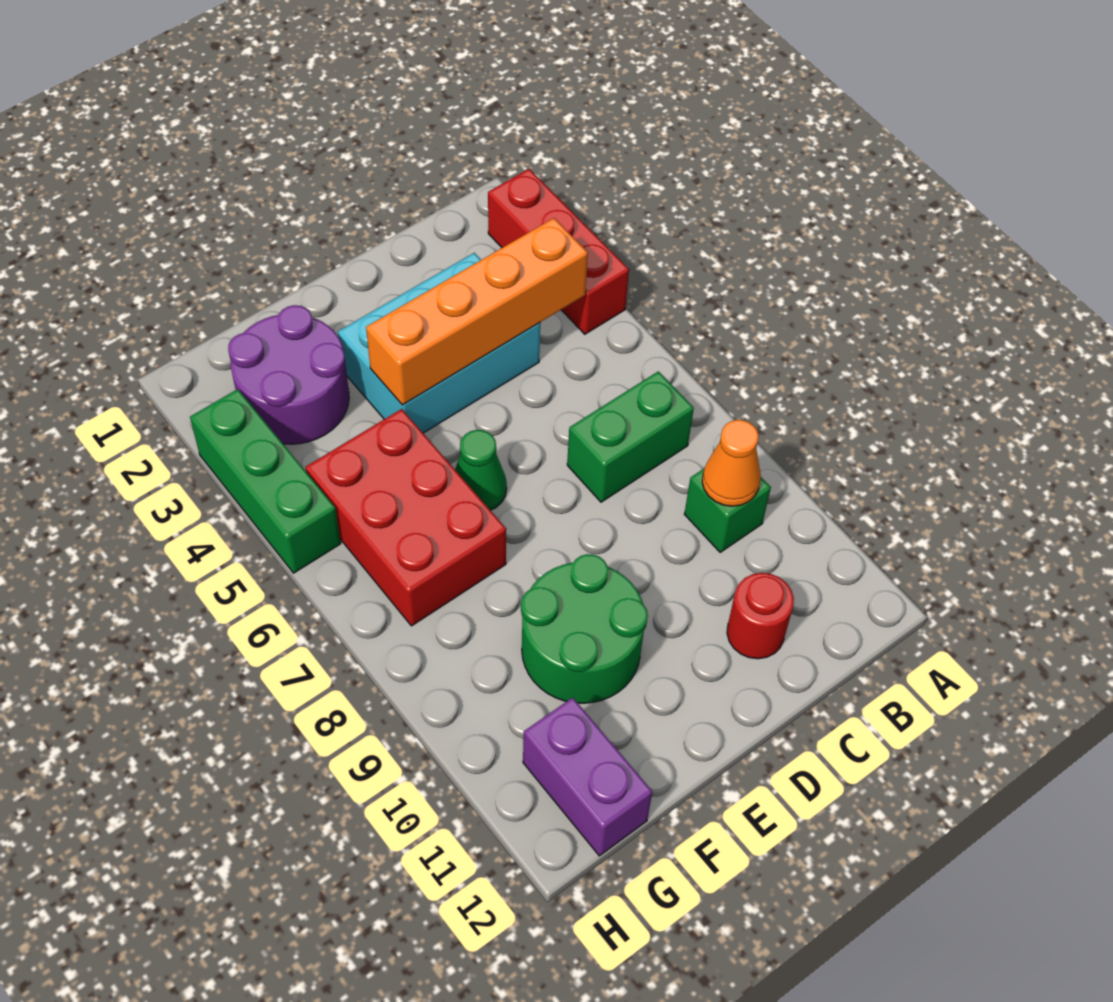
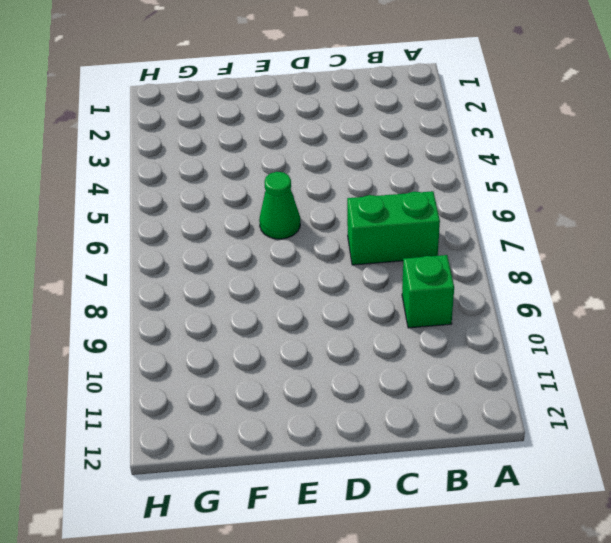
none -> red 1x3 brick [488,169,629,334]
none -> cyan 2x3 brick [338,253,540,433]
none -> red 1x1 round brick [727,573,794,659]

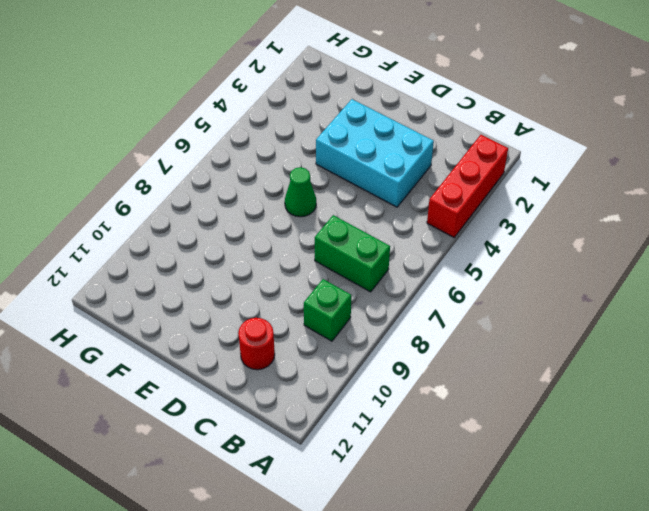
none -> green 2x2 round brick [521,554,648,703]
none -> purple 2x2 round brick [228,305,349,444]
none -> red 2x3 brick [306,409,506,626]

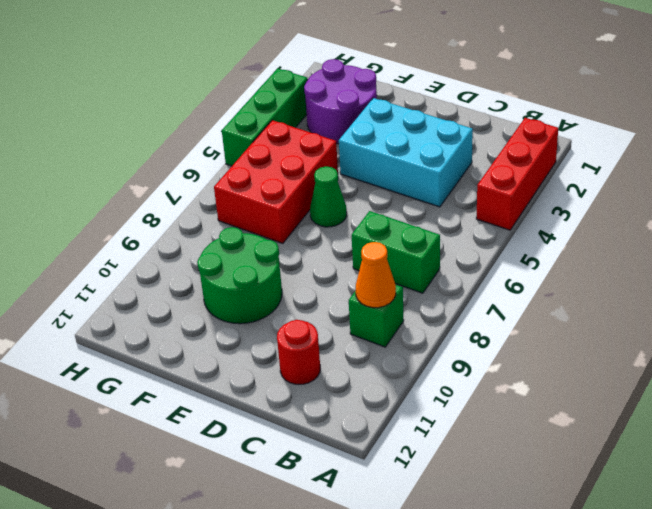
none -> purple 1x2 brick [523,698,652,856]
none -> orange 1x4 brick [366,218,588,405]

